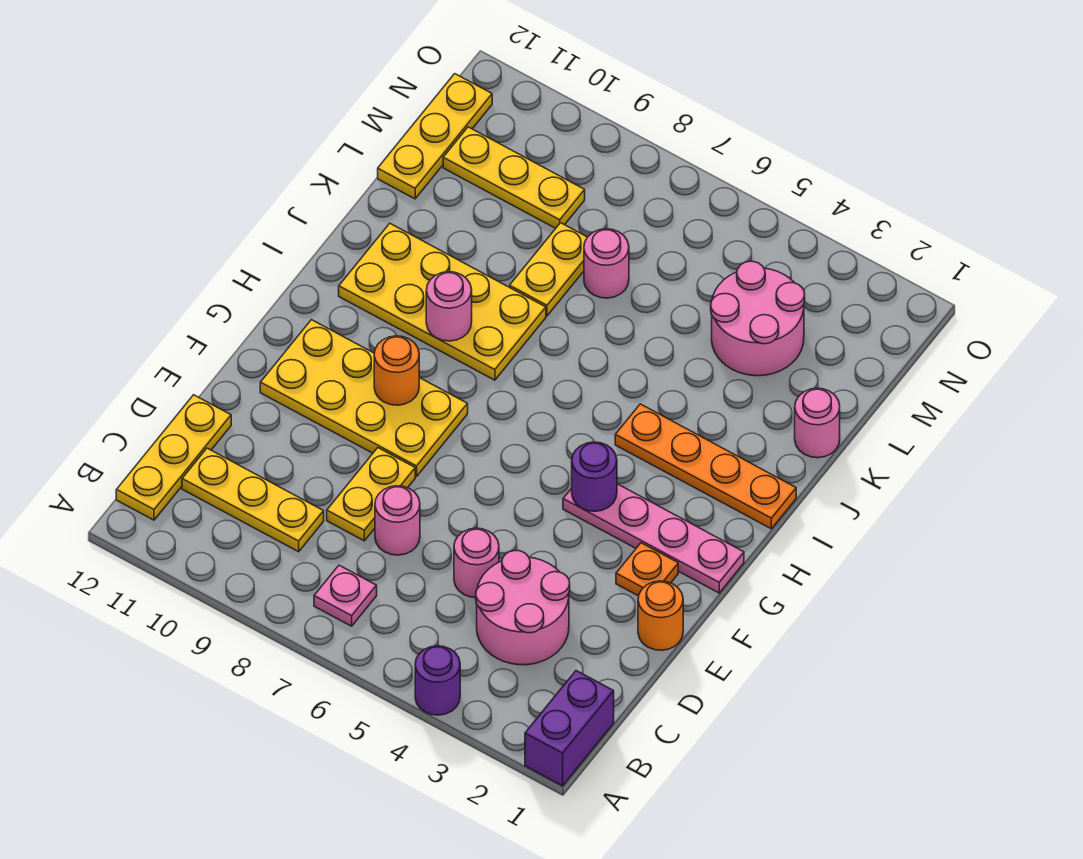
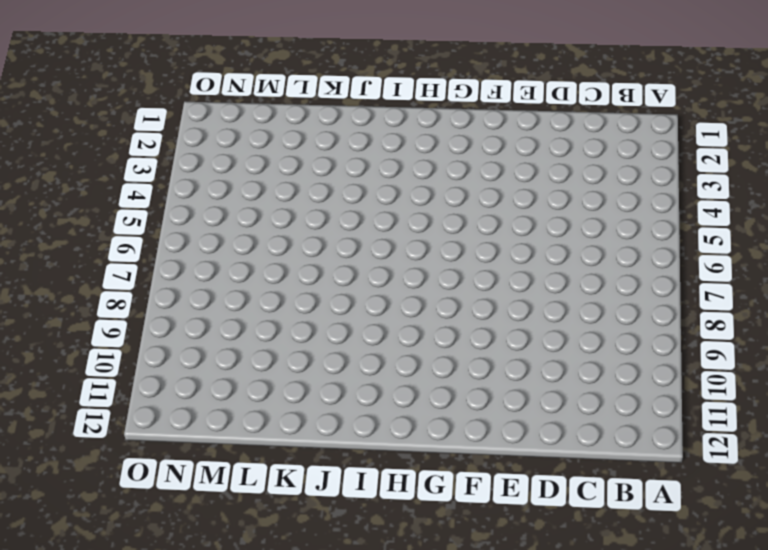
none -> purple 1x2 brick [525,671,614,786]
none -> purple 1x1 round brick [415,646,460,715]
none -> pink 1x1 plate [314,565,377,626]

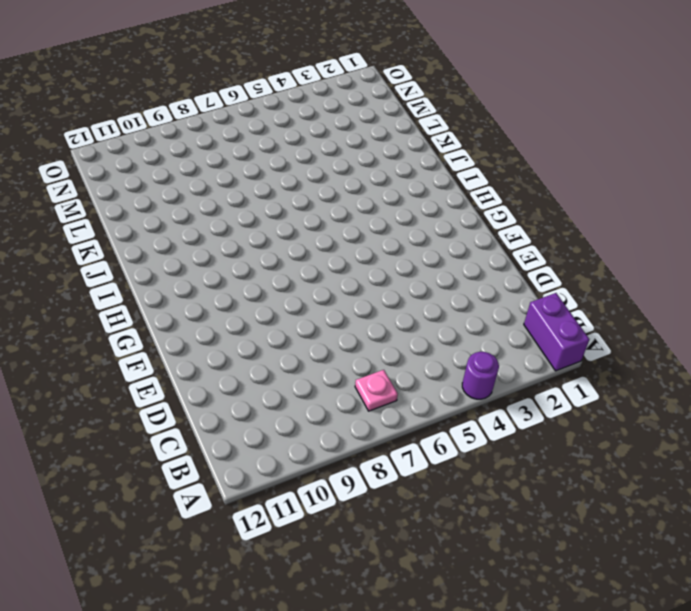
none -> yellow 1x3 plate [116,395,231,520]
none -> pink 2x2 round brick [476,551,570,665]
none -> yellow 1x3 plate [182,448,324,552]

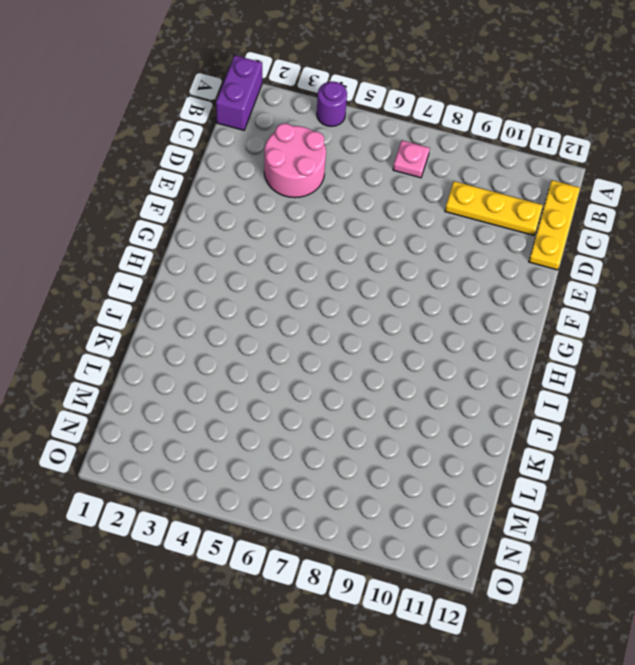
none -> pink 1x1 round brick [454,528,499,597]
none -> pink 1x1 round brick [375,486,420,555]
none -> yellow 1x2 plate [327,448,415,541]

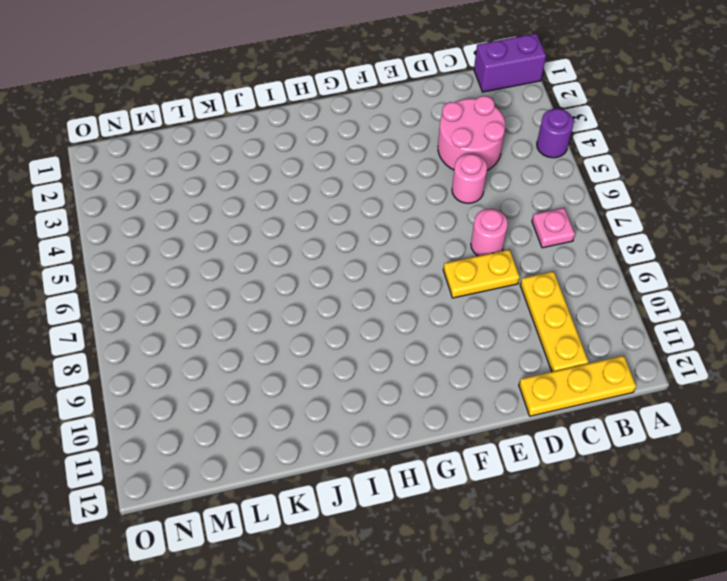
none -> orange 1x1 round brick [638,581,683,650]
none -> orange 1x1 plate [616,543,678,596]
none -> yellow 2x4 plate [260,320,468,477]

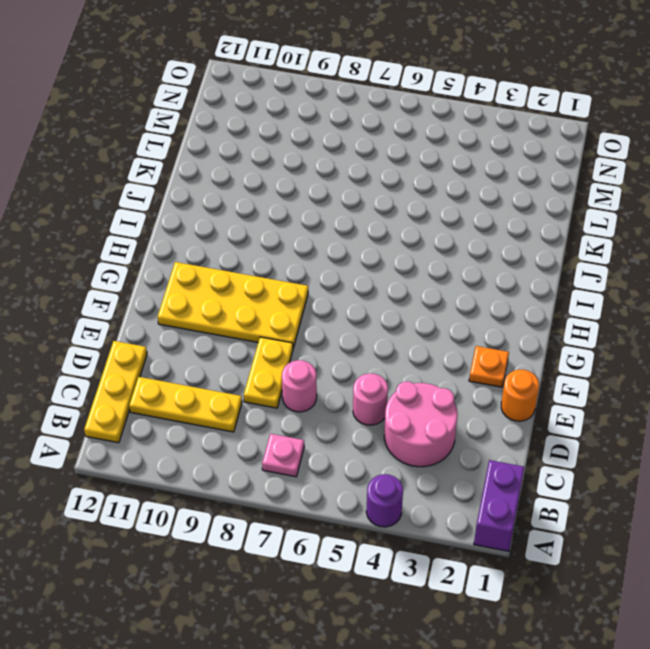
none -> pink 1x4 plate [563,484,744,593]
none -> orange 1x4 plate [615,404,796,529]
none -> yellow 2x4 plate [339,223,546,380]

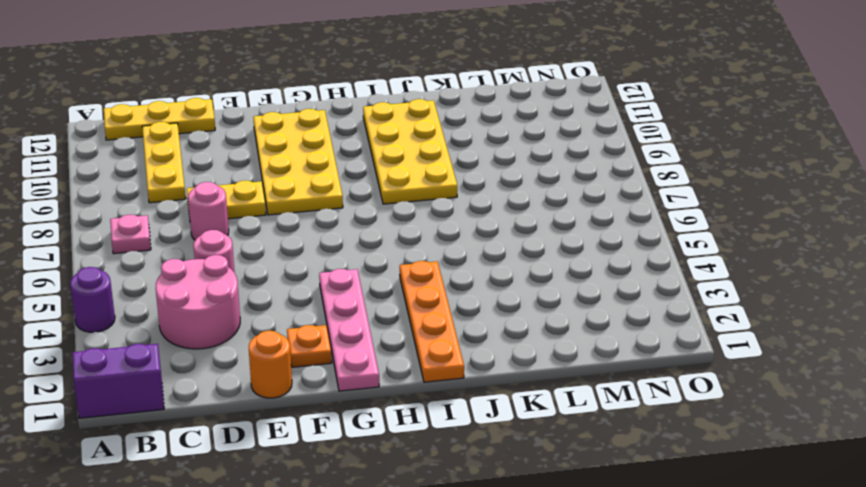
none -> pink 1x1 round brick [795,388,840,458]
none -> yellow 1x2 plate [510,223,587,316]
none -> pink 2x2 round brick [711,261,805,376]

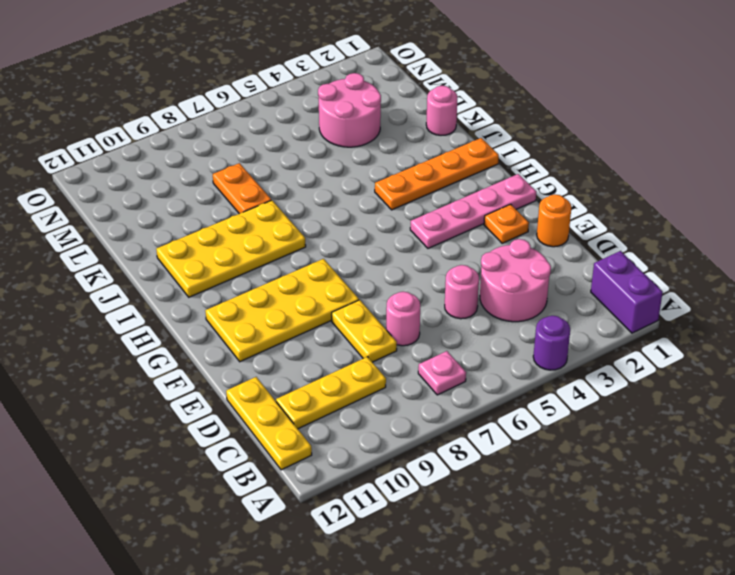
orange 1x2 plate [213,163,271,214] -> yellow 1x2 plate [510,223,587,316]
none -> pink 1x1 round brick [584,229,629,298]
none -> yellow 1x3 plate [378,74,492,199]
none -> yellow 1x3 plate [443,127,585,228]

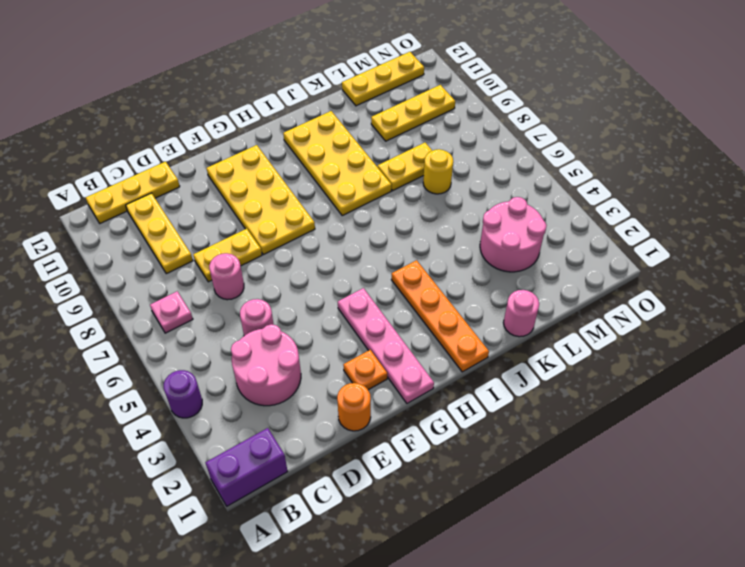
yellow 1x1 round brick [423,149,453,194] -> pink 1x1 round brick [584,229,629,298]
yellow 1x3 plate [371,85,455,141] -> yellow 1x3 plate turned to [443,127,585,228]
none -> purple 1x1 round brick [572,442,617,511]
none -> orange 1x1 round brick [374,336,419,405]
none -> pink 1x1 round brick [426,272,472,341]

